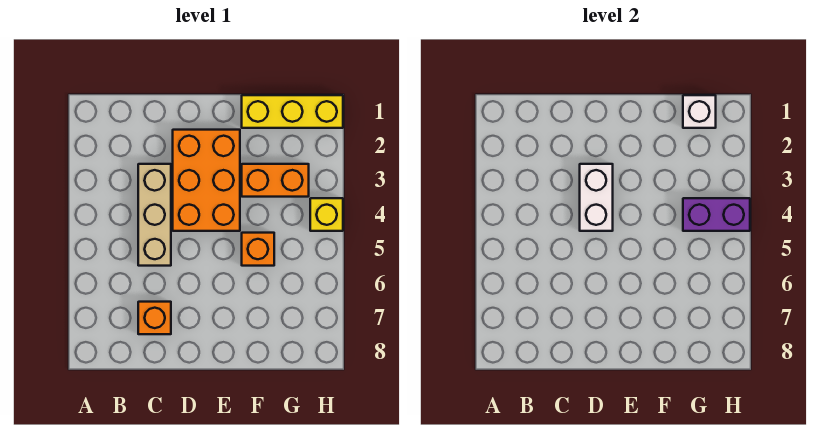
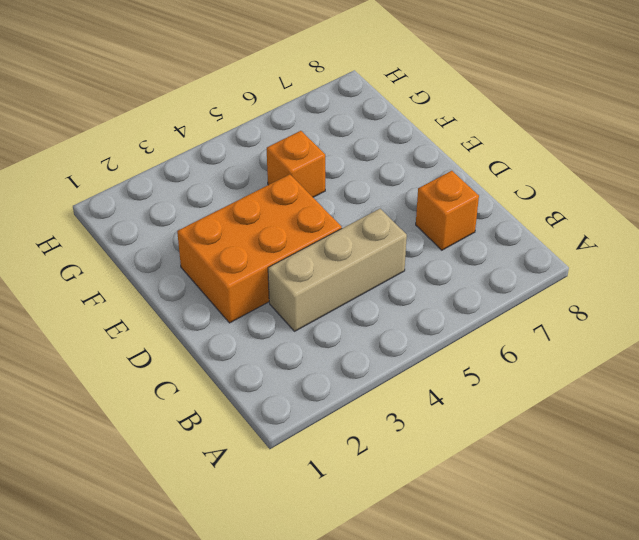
none -> yellow 1x3 brick [242,95,343,128]
none -> orange 1x2 brick [242,164,309,197]

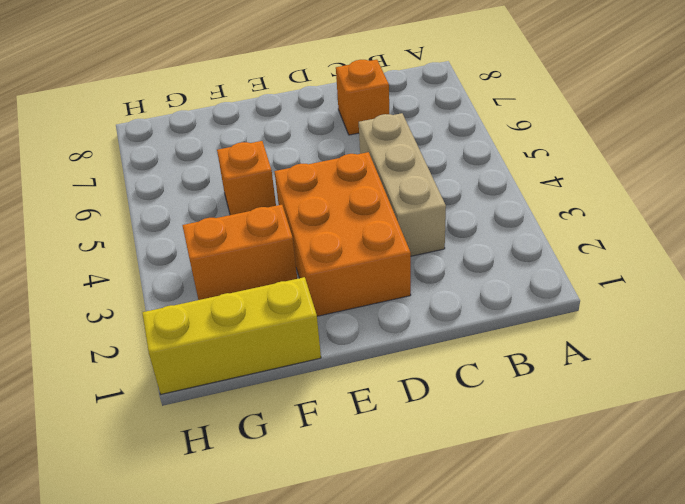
none -> yellow 1x1 brick [310,198,343,231]
none -> white 1x2 brick [580,164,613,231]

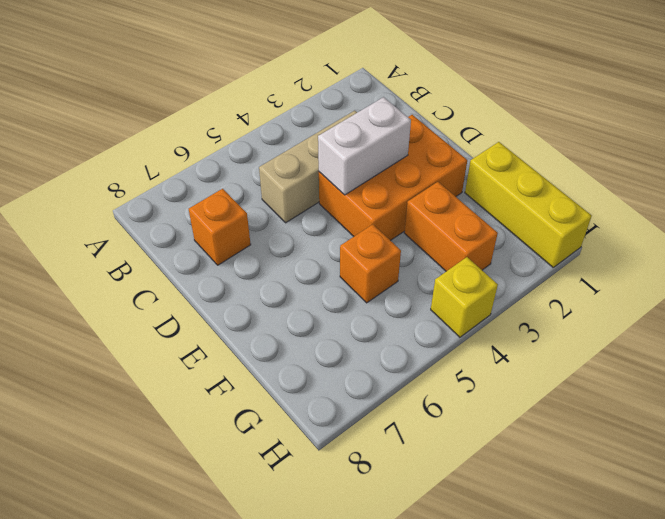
none -> white 1x1 brick [683,95,716,128]
none -> purple 1x2 brick [683,198,750,231]

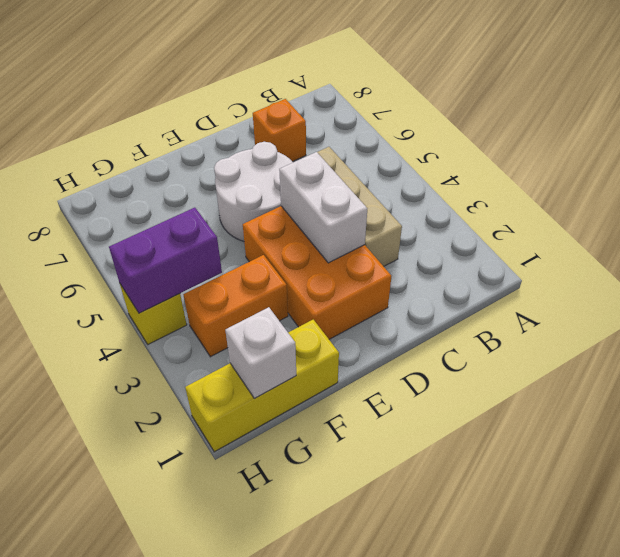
white 2x2 round brick [214,142,293,241] -> none
none -> orange 1x1 brick [242,233,274,266]

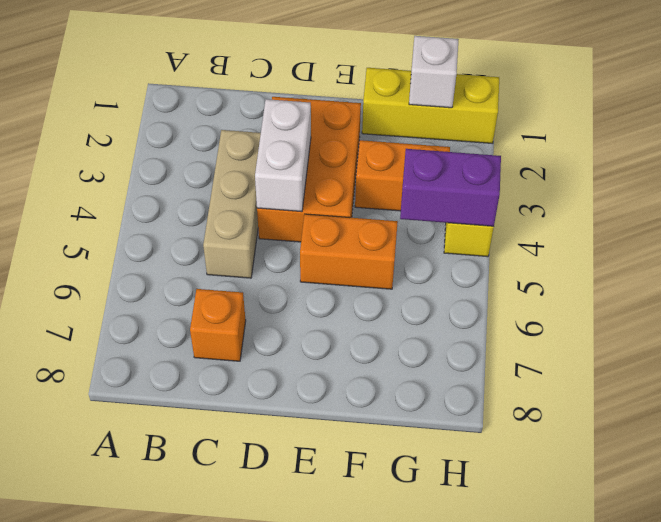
orange 1x2 brick [300,214,398,289] -> orange 1x1 brick [242,233,274,266]

